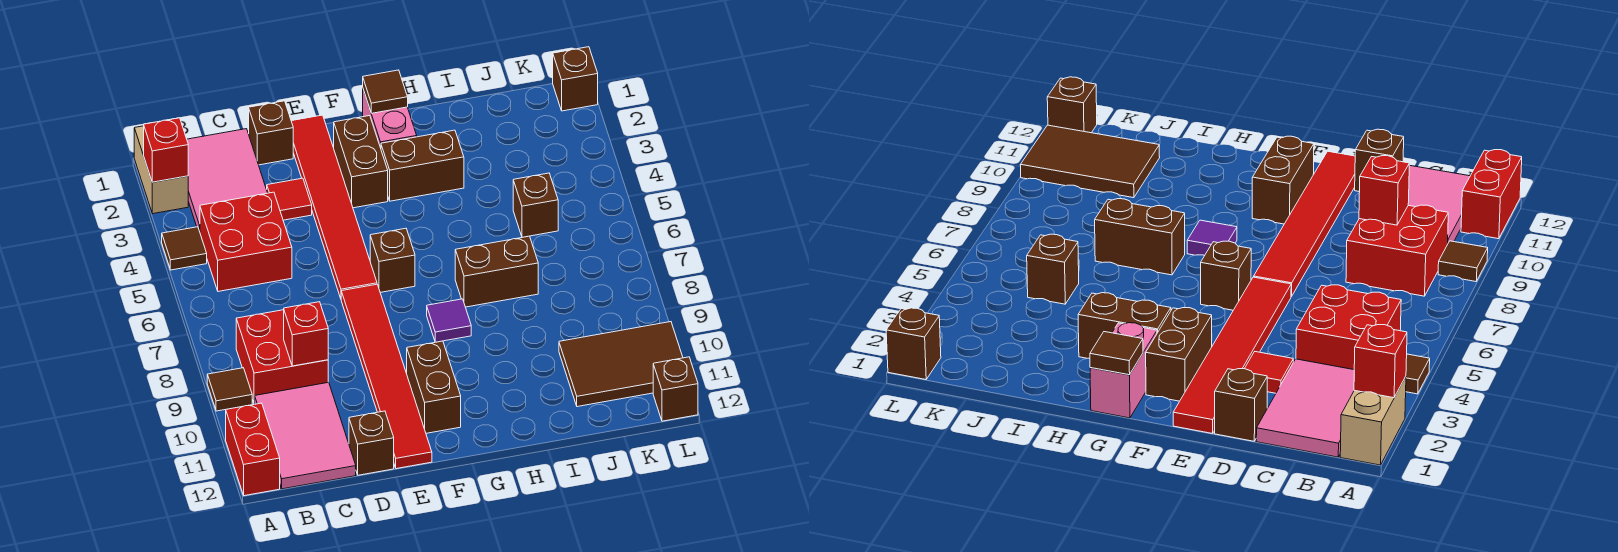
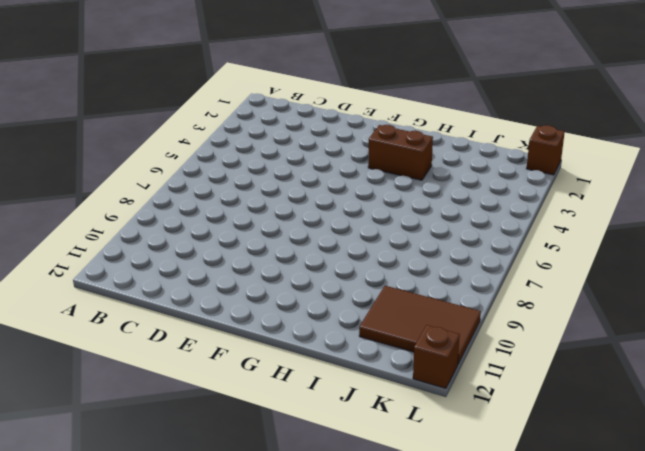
none -> tan 1x2 brick [134,126,188,214]
none -> brown 1x1 tile [162,227,207,270]
none -> brown 1x1 tile [207,368,252,411]

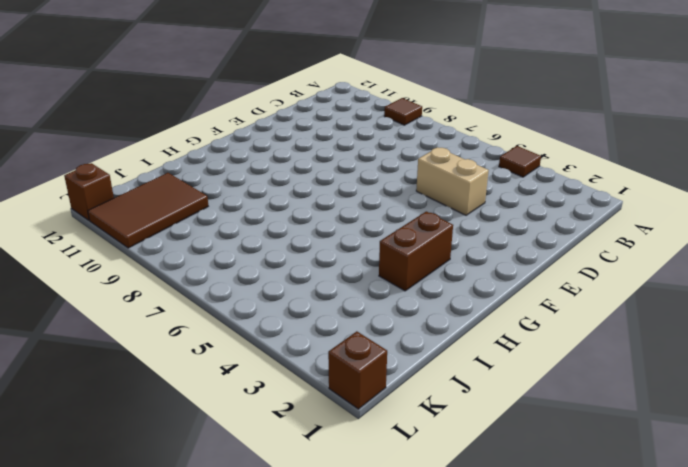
tan 1x2 brick [416,148,489,215] -> tan 1x2 brick moved to [134,126,188,214]
none -> red 1x2 brick [226,403,280,496]
none -> pink 2x3 tile [187,129,267,231]
none -> red 2x2 brick [200,192,292,291]

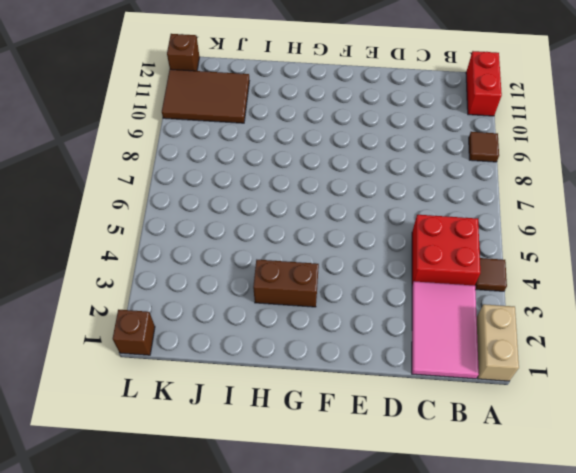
none -> red 2x2 brick [236,310,328,404]
none -> pink 2x3 tile [255,382,356,489]
none -> brown 1x1 brick [249,101,293,165]

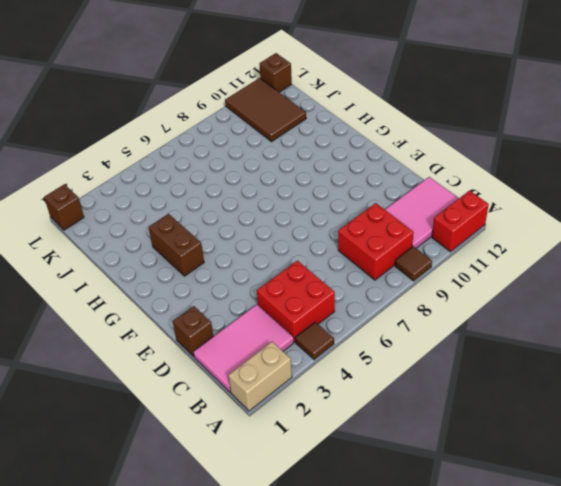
none -> red 1x1 tile [267,178,312,220]
none -> brown 1x1 brick [349,411,394,475]
none -> red 1x6 tile [291,115,377,298]

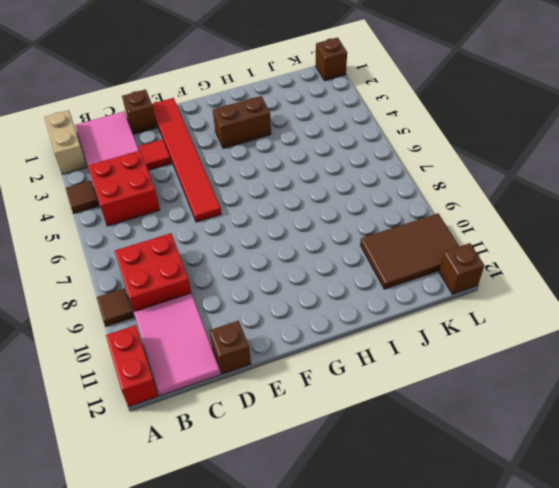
none -> red 1x6 tile [341,284,432,469]
none -> brown 1x2 brick [334,116,388,208]
none -> brown 1x1 brick [370,228,415,292]

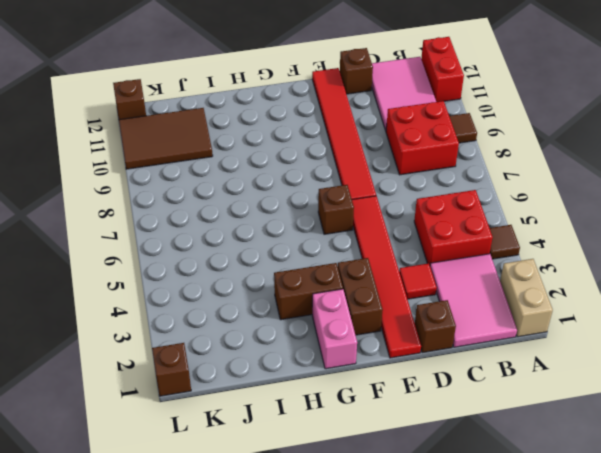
none -> brown 1x2 brick [407,341,461,433]
none -> purple 1x1 tile [427,299,471,342]
none -> brown 1x2 brick [455,236,538,307]

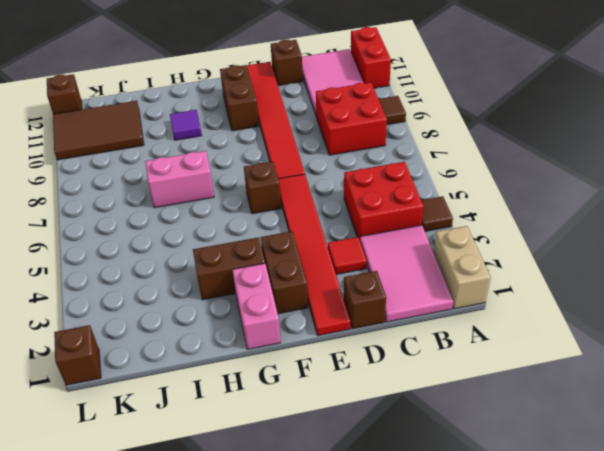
pink 1x2 brick [145,151,214,208] -> brown 1x2 brick [455,236,538,307]
purple 1x1 tile [170,110,202,140] -> purple 1x1 tile moved to [427,299,471,342]
none -> brown 1x1 brick [513,173,558,237]
none -> red 1x1 brick [144,118,188,182]
none -> red 1x1 brick [284,302,328,366]

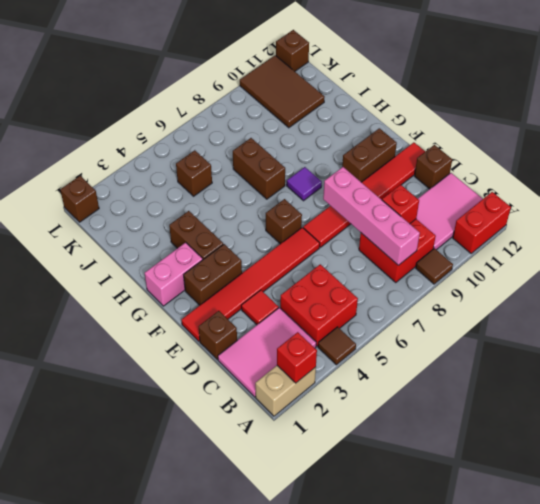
pink 1x4 brick [323,167,420,265] -> none
none -> brown 1x1 tile [363,70,408,113]

